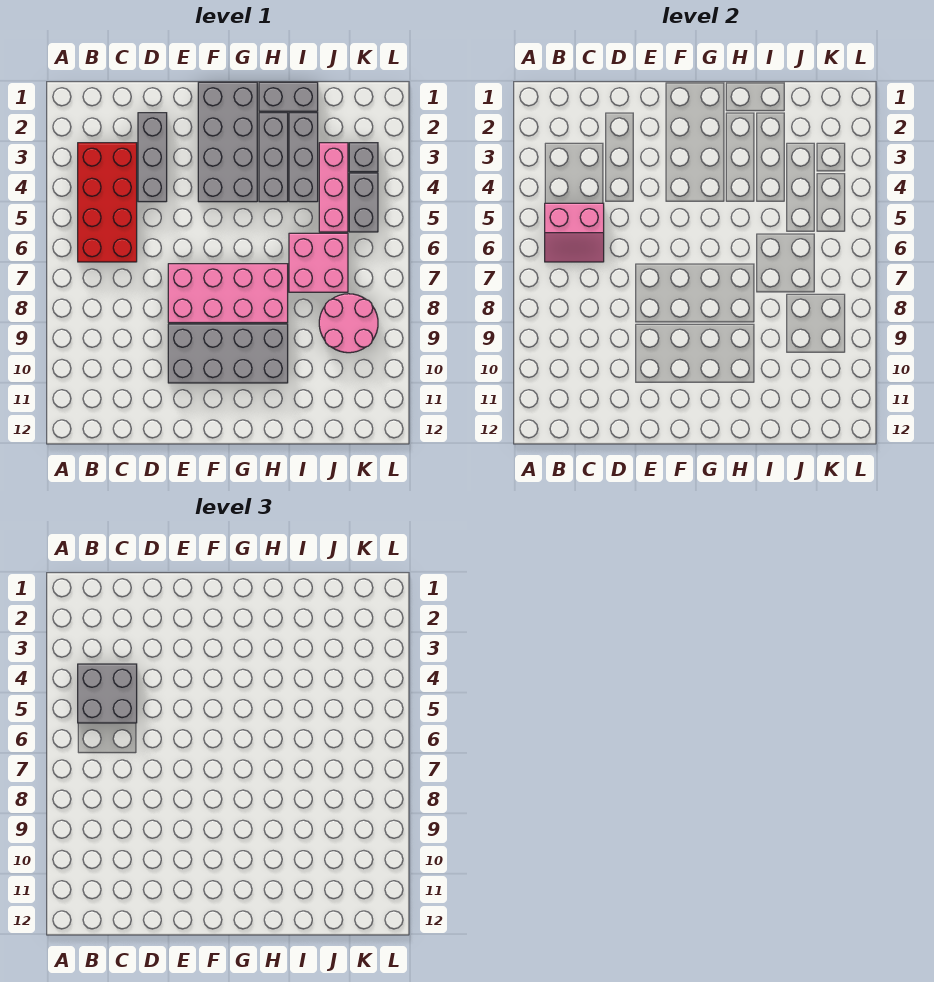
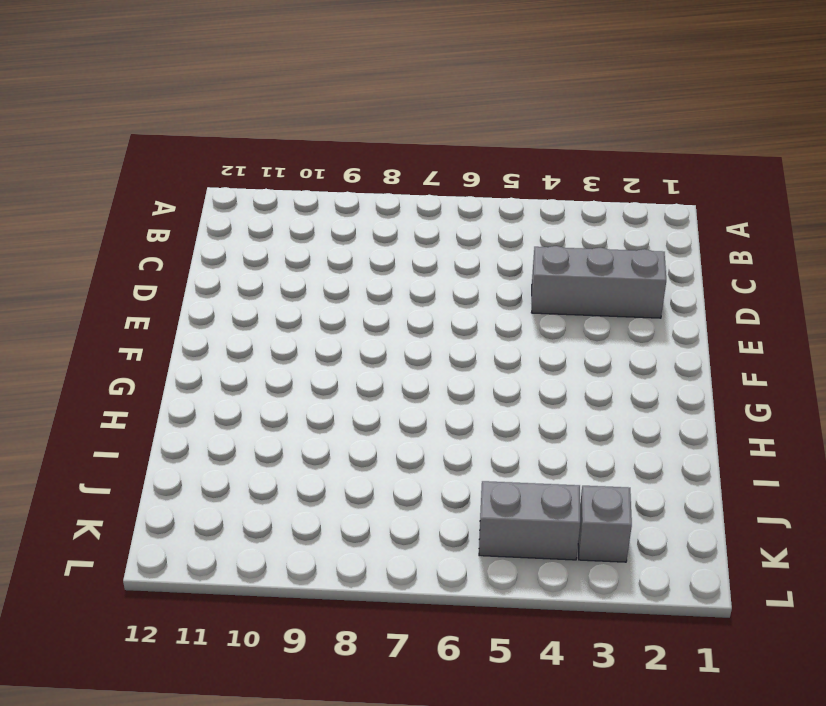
none -> red 2x4 brick [78,143,137,262]
none -> pink 2x4 brick [168,264,288,323]
none -> grey 2x4 brick [168,324,288,383]

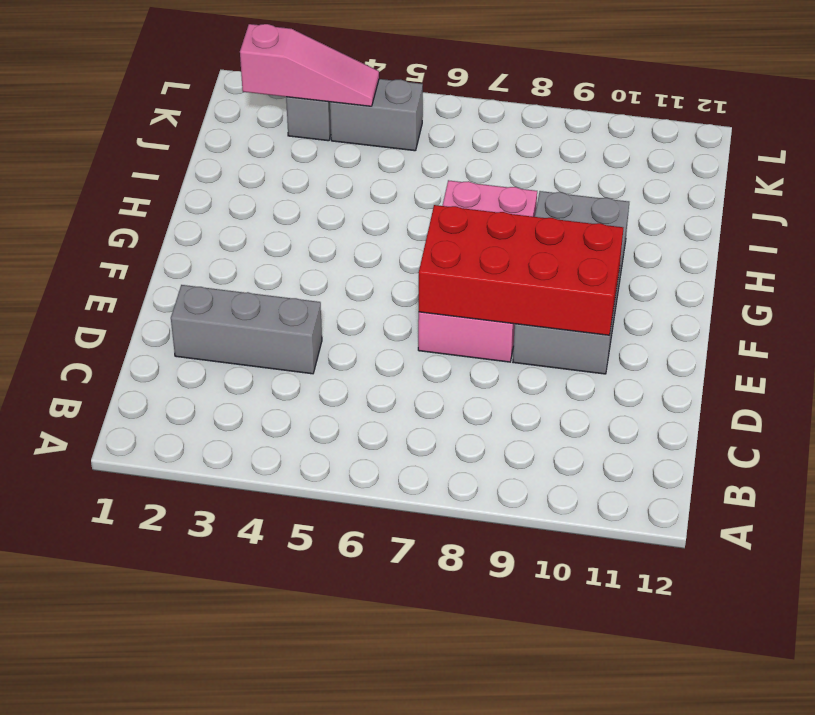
red 2x4 brick [419,205,623,335] -> red 2x4 brick moved to [78,143,137,262]
pink 1x3 slope [240,24,379,106] -> none
none -> grey 2x4 brick [198,82,257,202]
none -> grey 1x2 brick [259,82,318,111]
none -> grey 1x3 brick [259,113,288,202]

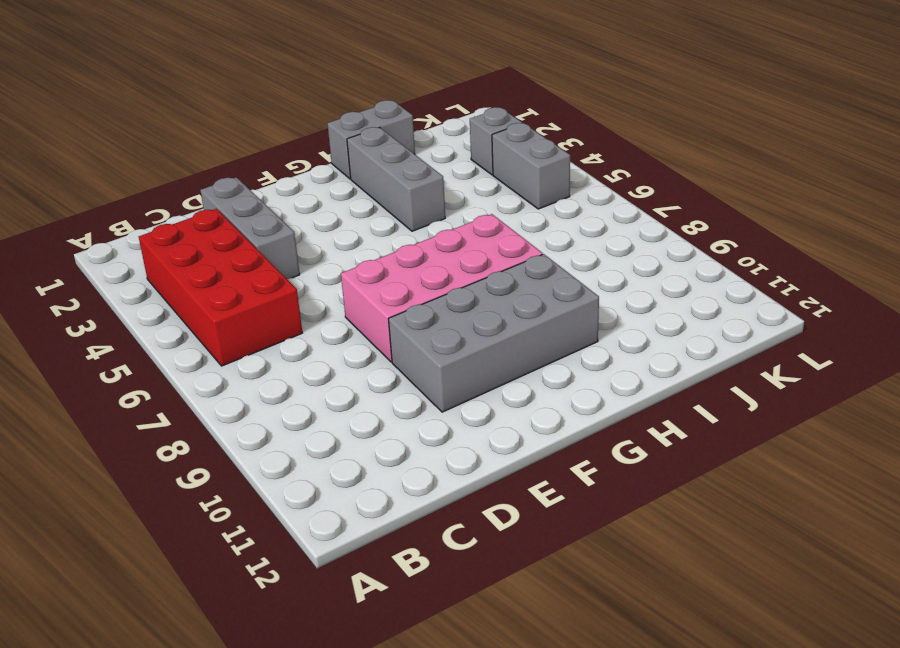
none -> grey 2x4 brick [198,82,257,202]
none -> grey 1x3 brick [289,113,318,202]
none -> pink 2x2 brick [289,233,348,292]

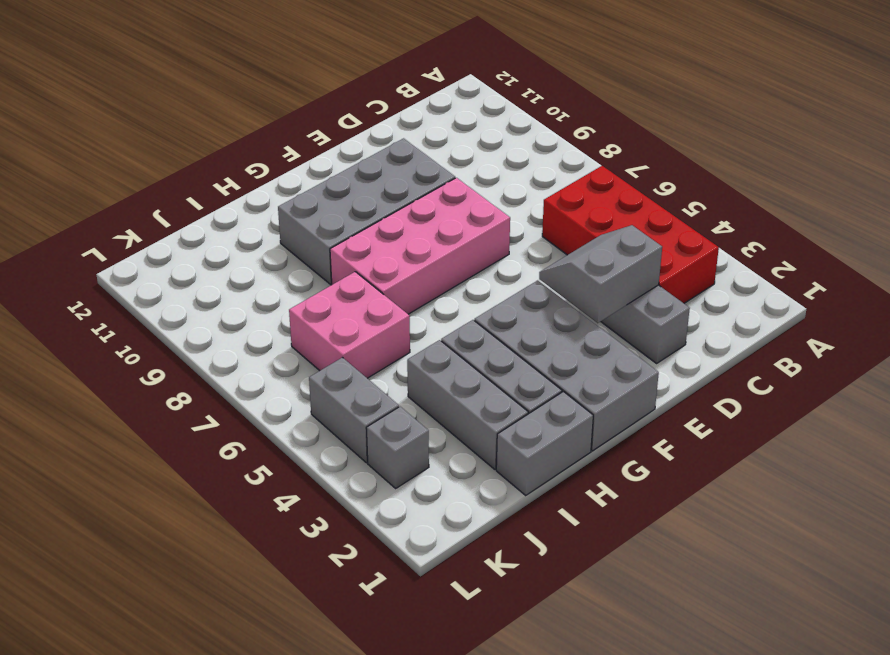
grey 2x2 slope [539,225,662,323] -> none
none -> pink 1x3 brick [319,143,348,232]
none -> pink 2x2 round brick [319,294,378,353]
none -> pink 2x2 slope [545,203,604,262]

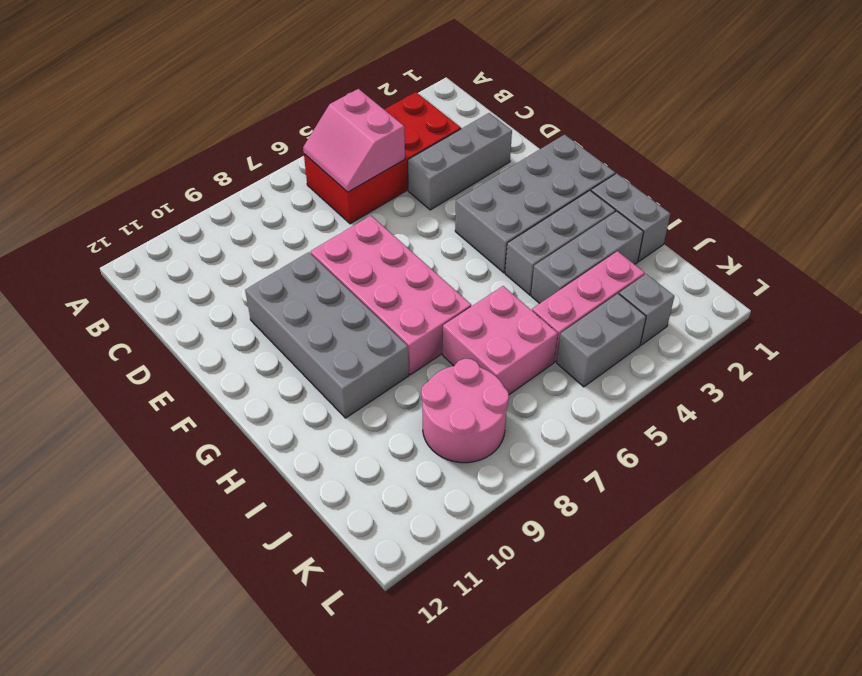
none -> grey 2x2 brick [78,664,137,723]

